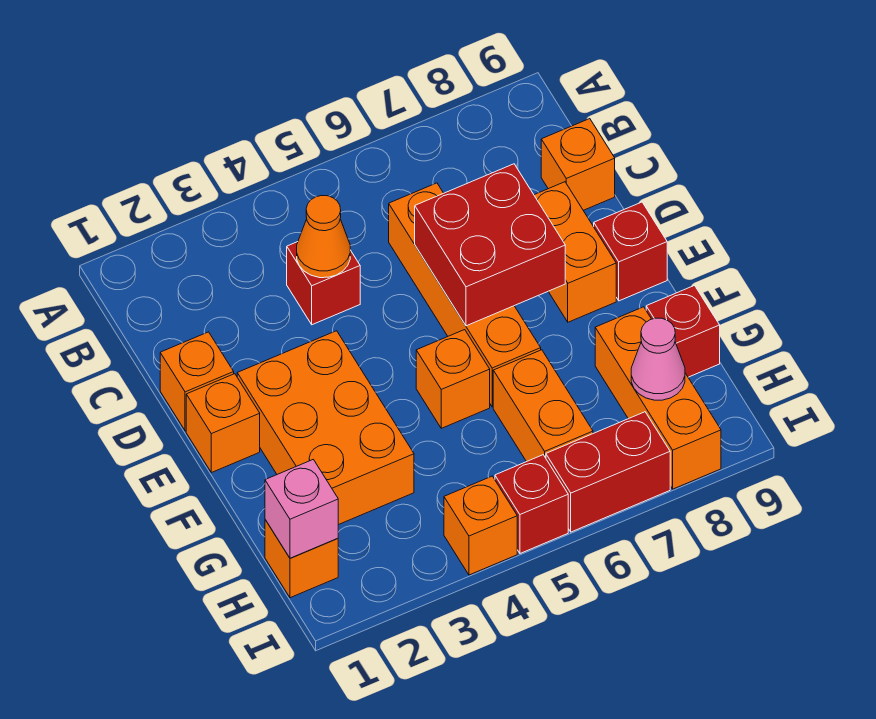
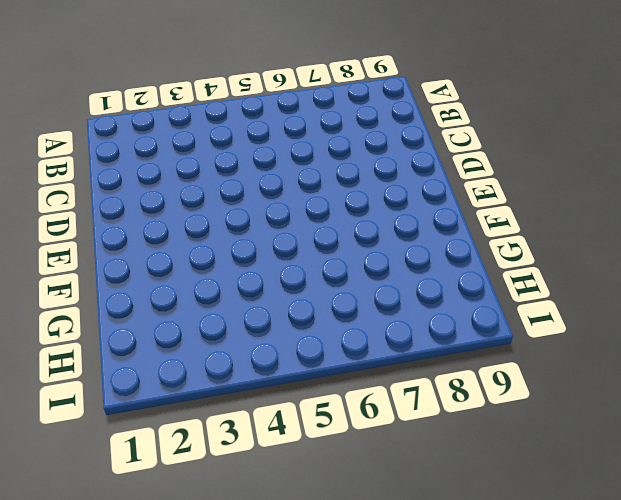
none -> red 1x1 brick [287,242,360,325]
none -> orange 1x4 brick [389,183,541,407]
none -> orange 1x1 brick [541,119,615,210]

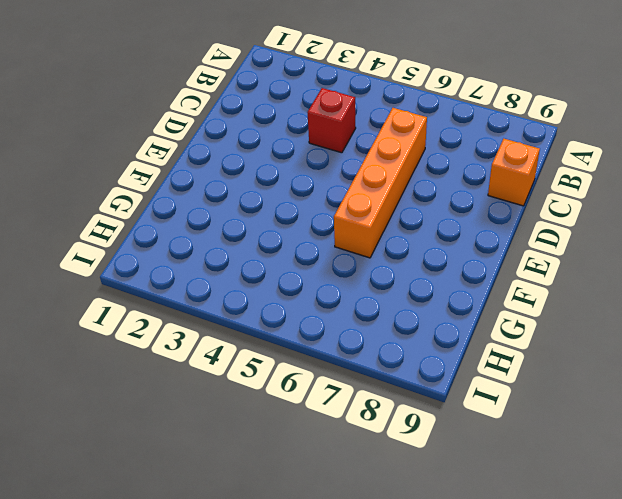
none -> orange 1x1 brick [160,332,234,431]
none -> orange 1x2 brick [534,182,616,322]
none -> orange 1x1 brick [186,374,260,473]

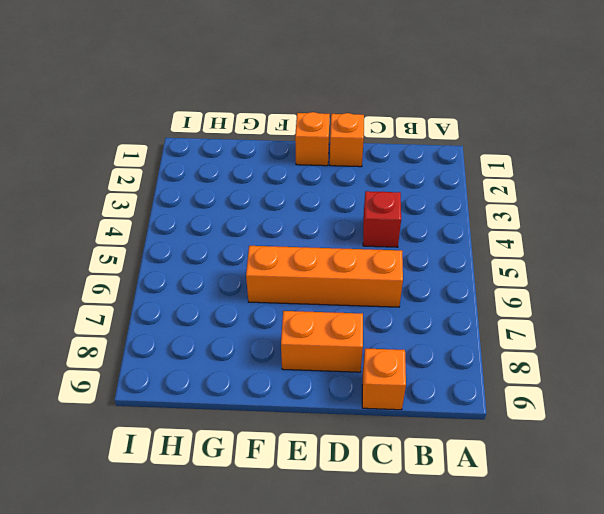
none -> orange 2x3 brick [237,331,414,525]
none -> red 1x1 brick [594,202,667,301]
none -> orange 1x1 brick [416,330,490,428]

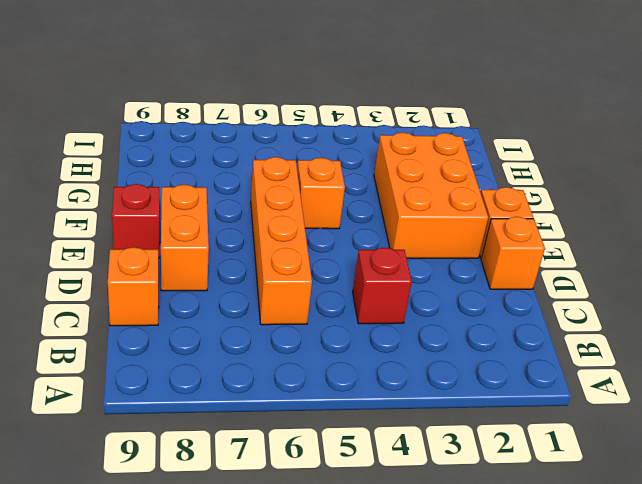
none -> orange 1x2 brick [493,350,593,462]
none -> orange 1x3 brick [595,307,721,489]
none -> red 1x1 brick [646,286,720,377]

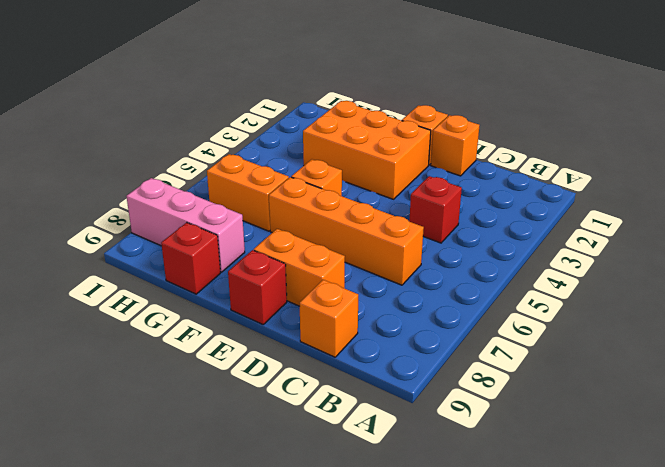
pink 1x3 brick [126,178,245,272] -> orange 1x3 brick [595,307,721,489]
none -> orange 1x1 brick [265,520,338,598]
none -> orange 1x1 brick [444,476,517,575]
none -> red 1x1 brick [495,455,568,553]

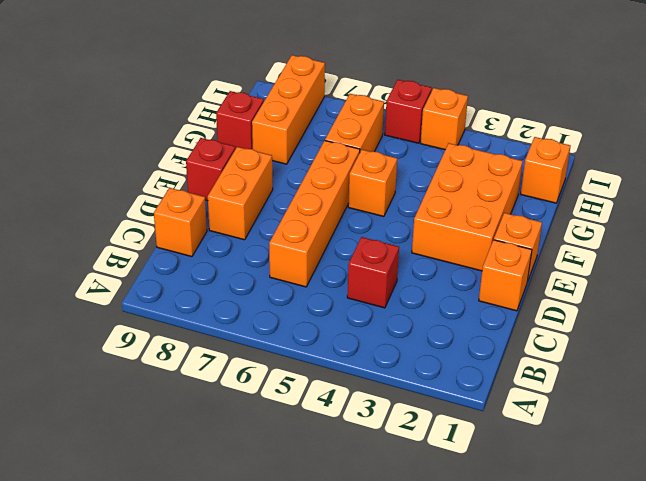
none -> red 1x2 brick [546,412,670,532]
none -> orange 1x1 cone [297,196,350,278]
none -> red 2x2 brick [415,164,565,326]

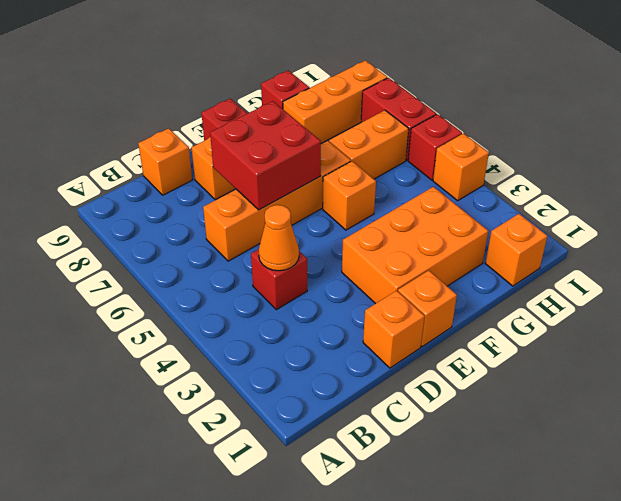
none -> pink 1x1 brick [265,459,338,558]
none -> pink 1x1 cone [631,318,685,400]

